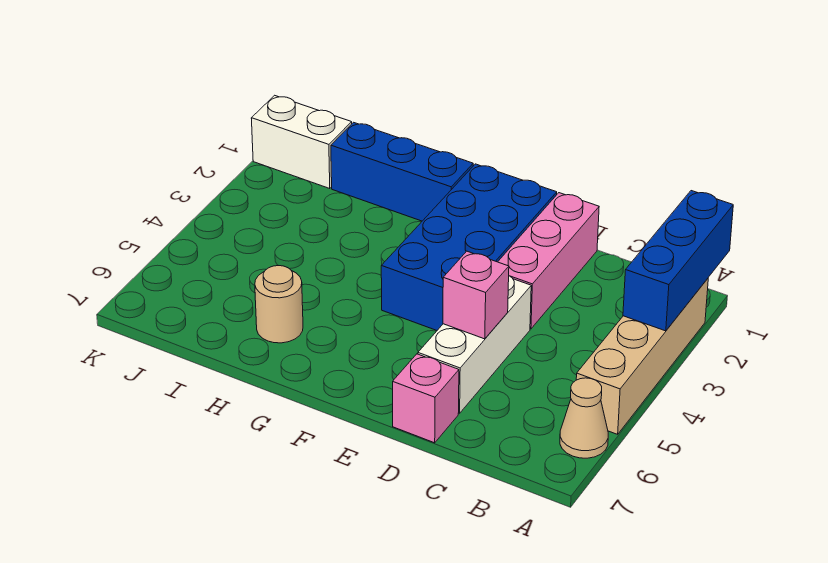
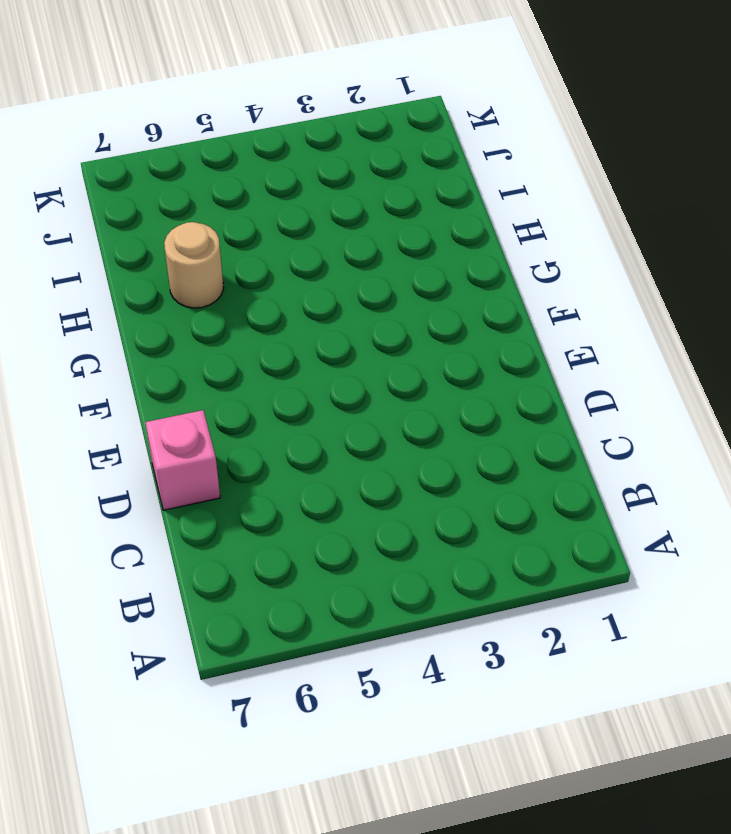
none -> tan 1x4 brick [576,279,708,434]
none -> tan 1x1 cone [560,378,608,458]

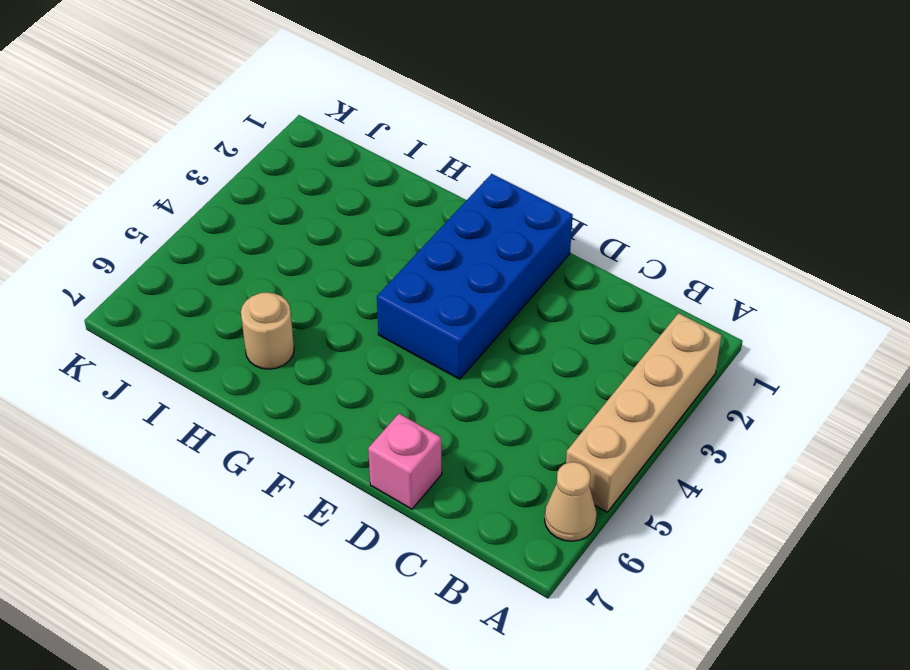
none -> pink 1x3 brick [498,193,599,329]
none -> white 1x3 brick [418,276,531,413]

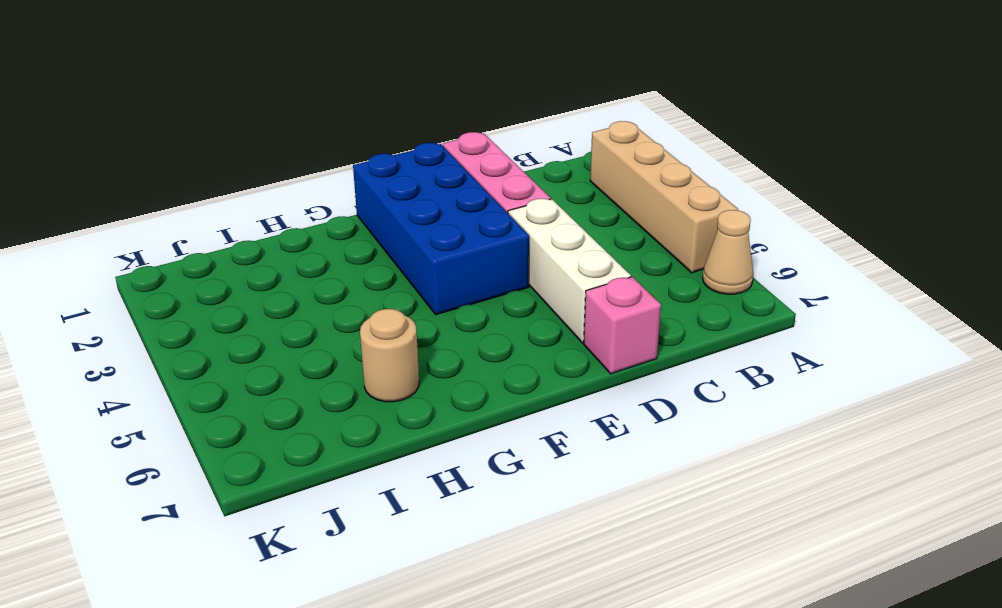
none -> blue 1x3 brick [331,122,473,221]
none -> white 1x2 brick [251,95,352,189]

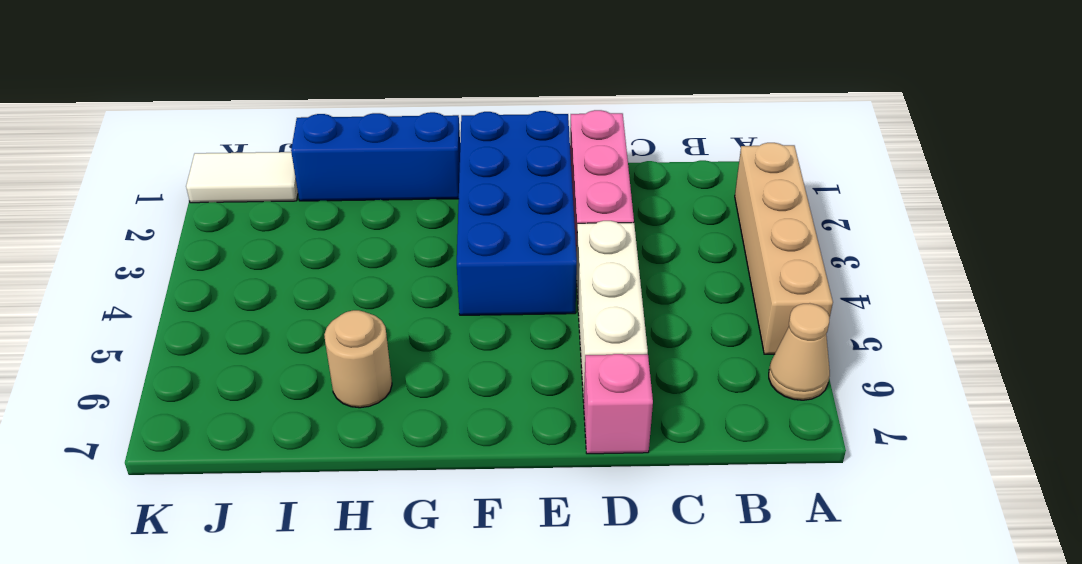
white 1x2 tile [186,152,298,203] -> white 1x2 brick [251,95,352,189]
none -> blue 1x3 brick [623,191,733,331]
none -> pink 1x1 brick [443,251,509,339]

